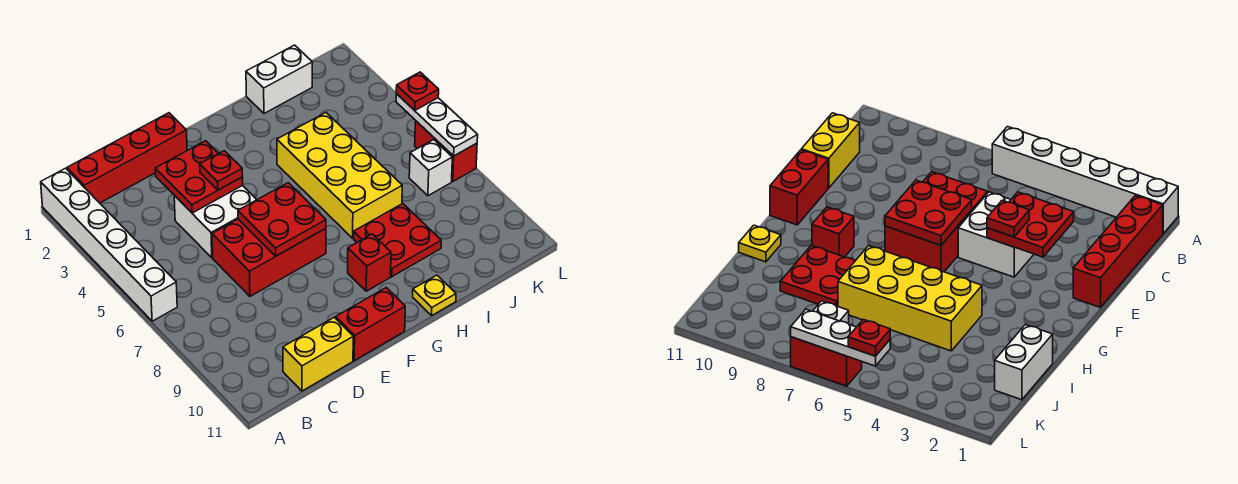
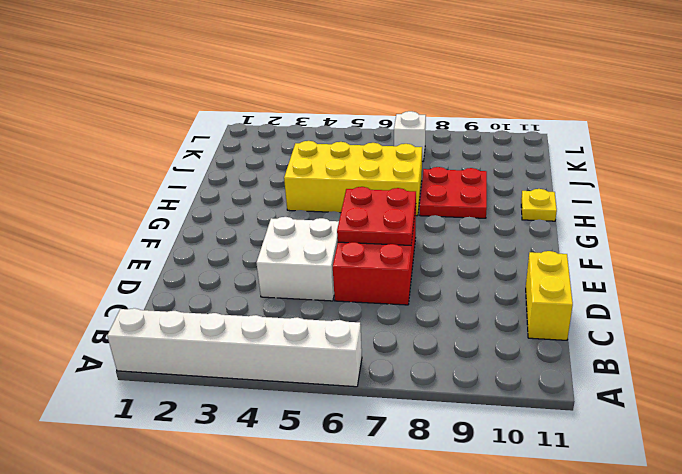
none -> red 1x4 brick [67,113,187,203]
none -> red 1x2 brick [336,288,405,361]
none -> red 1x1 brick [348,234,391,291]

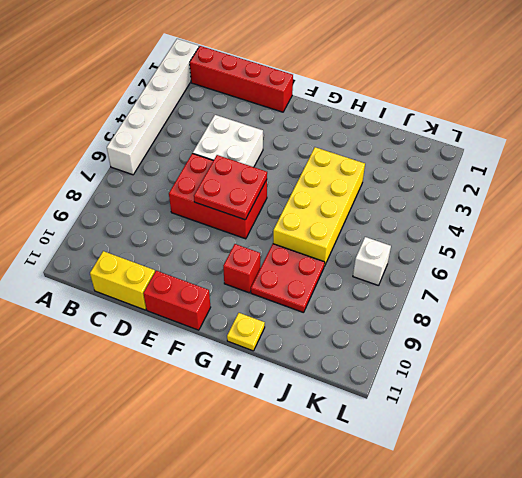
none -> white 1x2 brick [246,45,312,113]
none -> red 1x2 brick [415,121,477,181]
none -> red 2x2 plate [155,141,243,213]

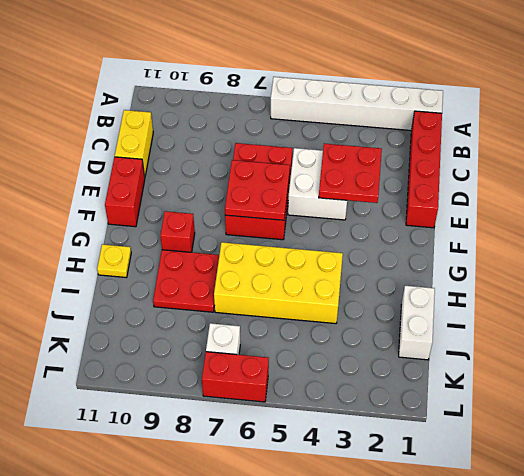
none -> white 1x3 plate [396,94,478,156]
none -> red 1x1 plate [200,151,243,190]
none -> red 1x1 plate [396,72,439,110]

